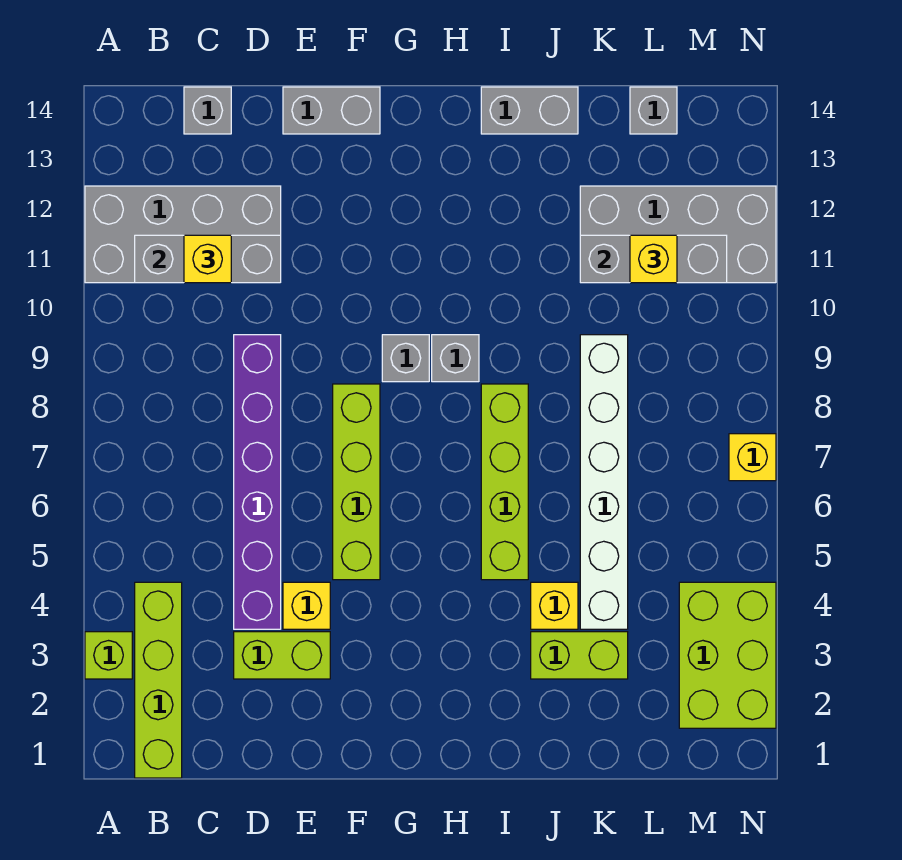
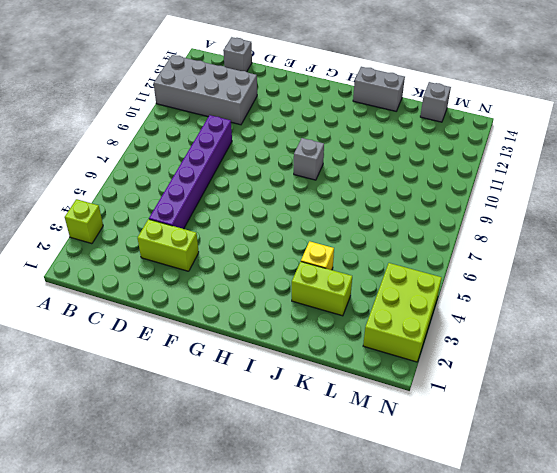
none -> lime 1x4 brick [135,582,182,778]
none -> yellow 1x1 brick [283,582,330,629]
none -> grey 1x2 brick [283,87,380,134]

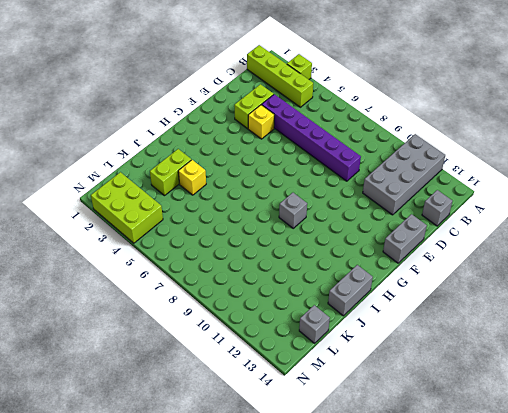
none -> lime 1x4 brick [333,384,380,580]
none -> grey 1x1 brick [382,335,429,382]
none -> lime 1x4 brick [481,384,528,580]

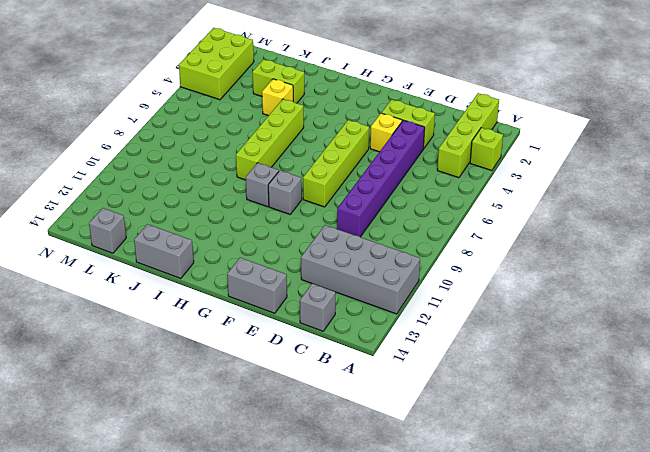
none -> white 1x6 brick [580,335,628,629]
none -> grey 2x4 brick [580,186,776,283]
none -> yellow 1x1 brick [729,434,776,481]

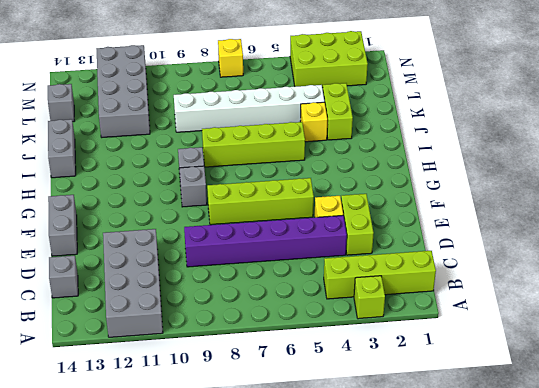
none -> grey 1x3 brick [135,235,281,283]
none -> grey 1x3 brick [580,235,727,283]
none -> yellow 1x1 brick [184,235,231,283]

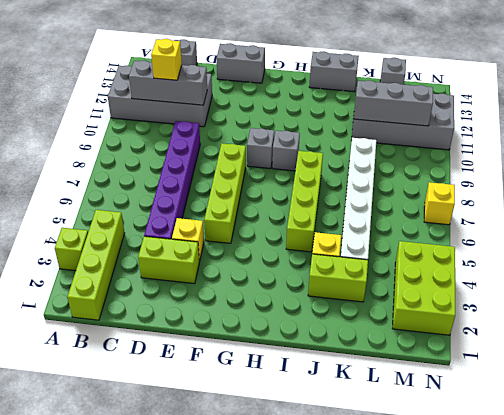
none -> yellow 1x1 brick [630,235,677,283]

